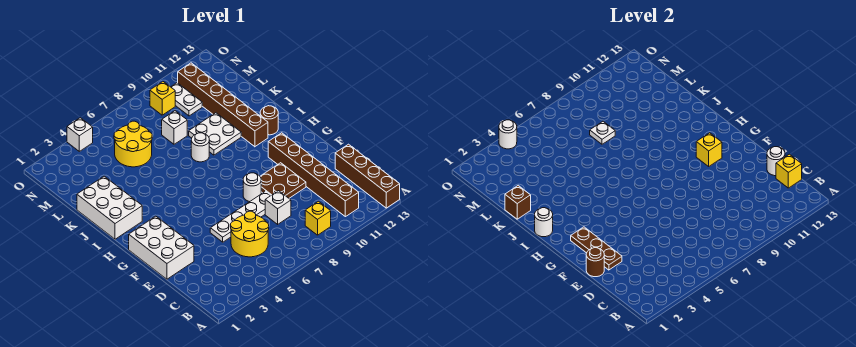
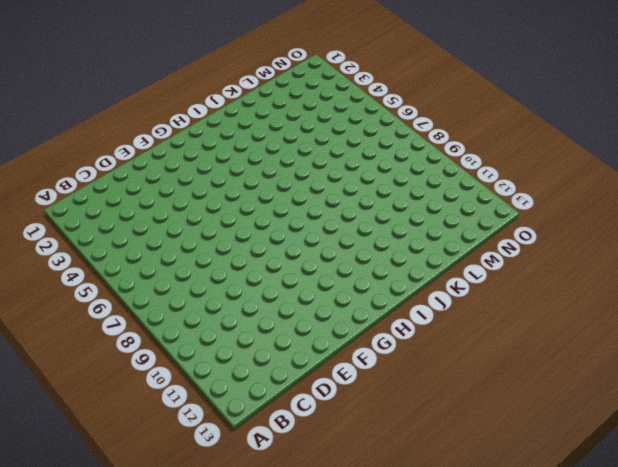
none -> brown 1x4 brick [335,144,400,208]
none -> yellow 1x1 brick [305,201,331,235]
none -> brown 1x6 brick [268,133,359,217]

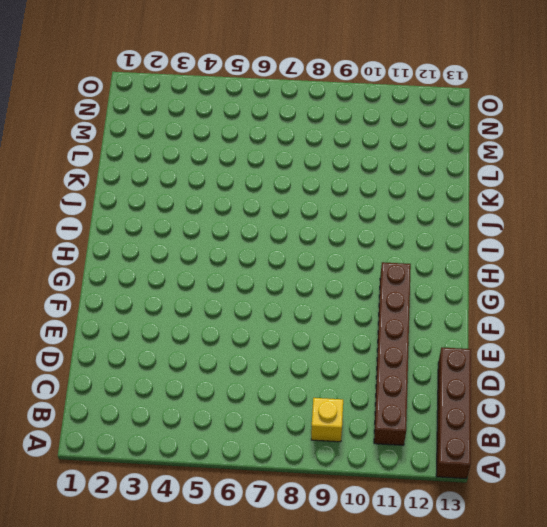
none -> yellow 2x2 round brick [231,211,269,257]
none -> white 1x1 brick [265,191,291,224]
none -> white 2x3 brick [129,216,194,279]

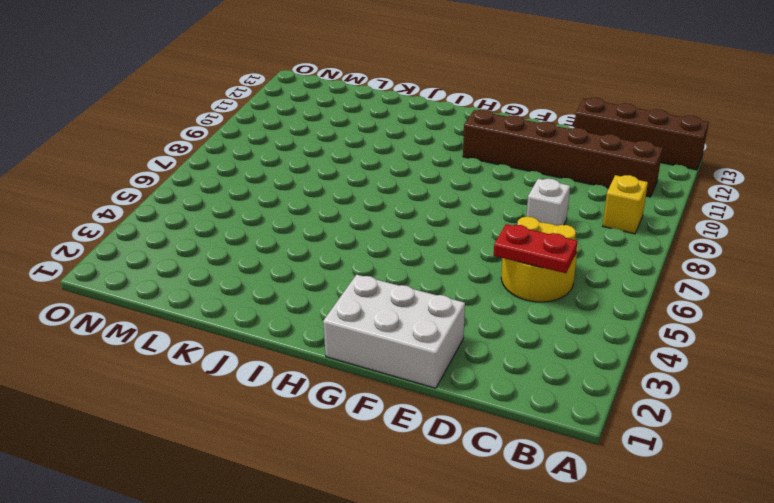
red 1x2 plate [494,224,577,273] -> none
none -> white 1x4 plate [210,191,271,242]
none -> brown 2x2 plate [260,163,306,198]
none -> white 1x1 round brick [243,173,261,202]

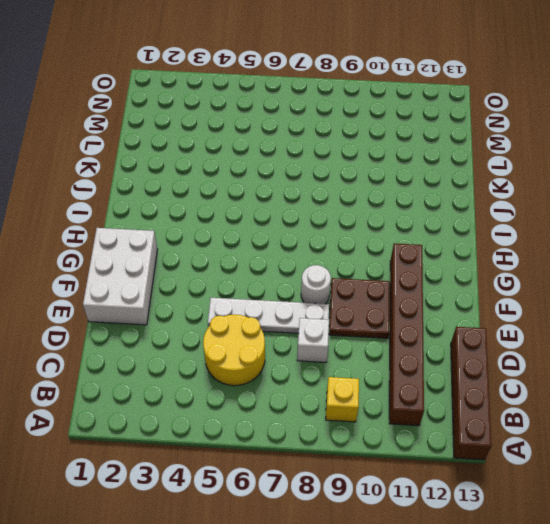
none -> white 2x3 brick [77,176,142,239]
none -> brown 1x6 brick [178,63,268,147]
none -> brown 1x1 round brick [260,106,278,135]

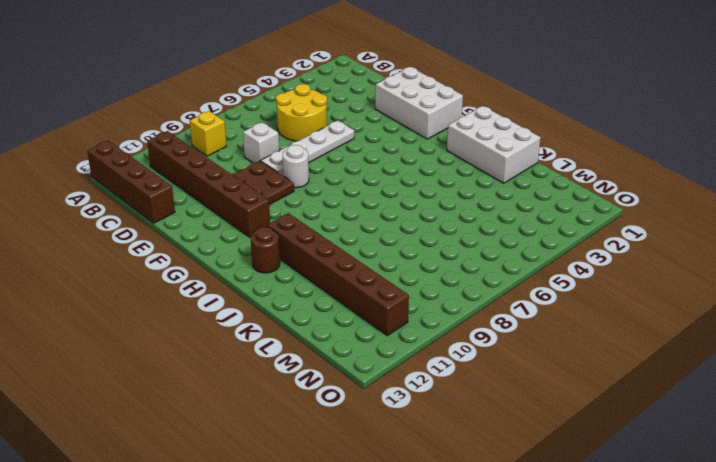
none -> white 1x1 round brick [191,133,209,162]
none -> white 2x2 plate [189,113,241,155]
none -> yellow 2x2 round brick [114,121,152,167]

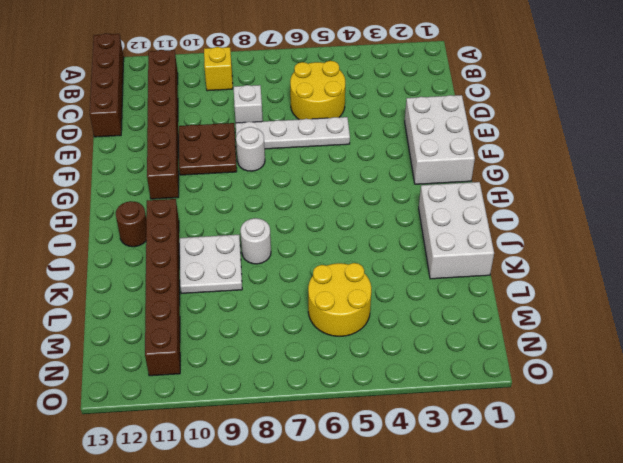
none -> white 1x1 brick [162,111,187,144]
none -> white 1x2 plate [171,83,202,116]
none -> yellow 1x1 brick [150,82,175,115]

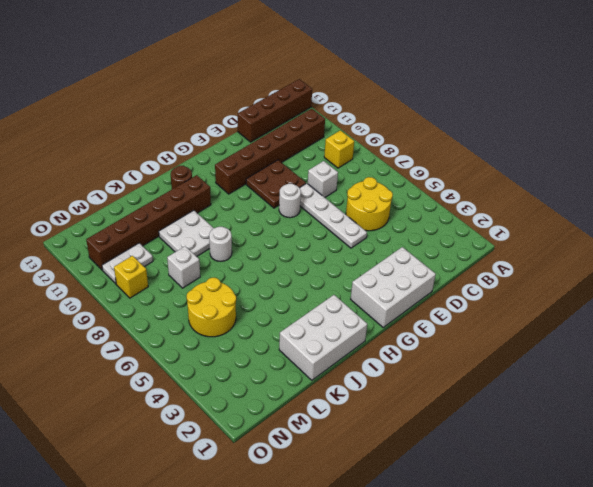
none -> white 1x1 brick [67,118,93,151]
none -> yellow 1x1 brick [776,154,802,188]
none -> white 1x1 round brick [767,147,785,176]

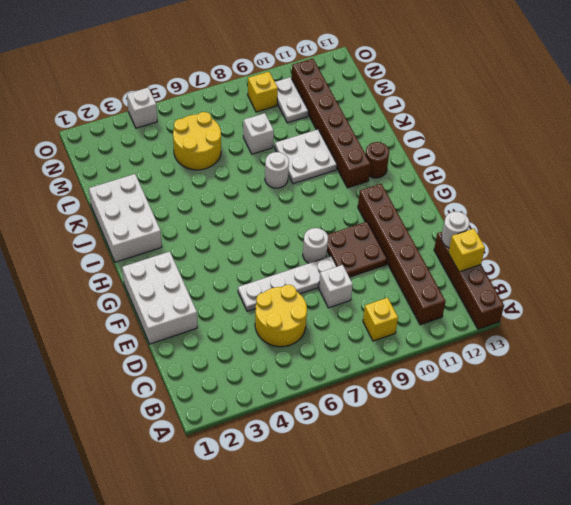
none -> brown 1x1 round brick [586,248,604,277]
none -> brown 1x3 plate [571,227,622,270]
none -> yellow 1x1 brick [696,133,722,166]

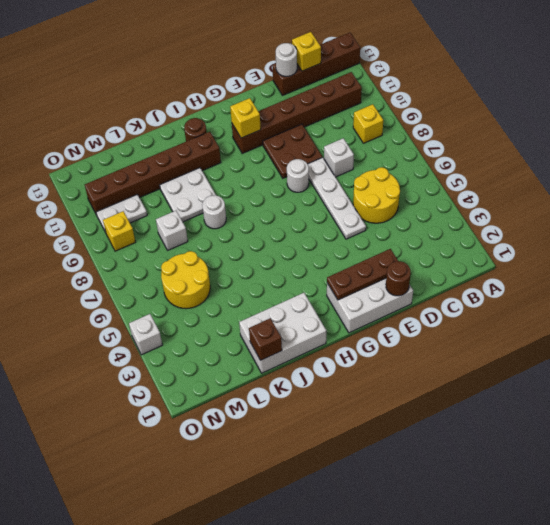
none -> white 1x1 round brick [535,208,553,237]
none -> white 1x1 plate [590,121,615,144]
none -> white 1x1 round brick [499,120,517,149]

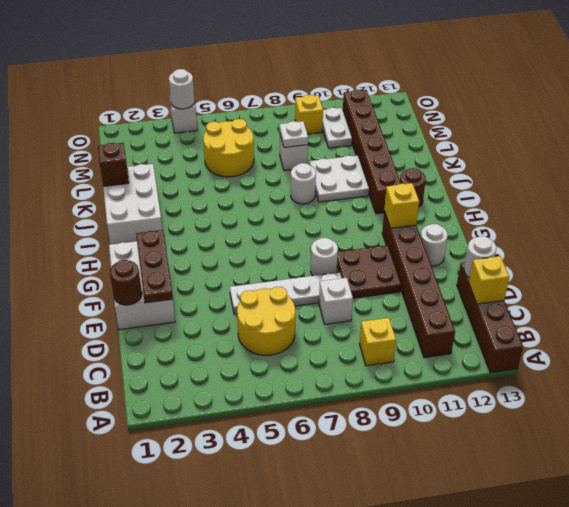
white 1x1 round brick [420,224,448,266] -> white 1x1 round brick moved to [535,208,553,237]

